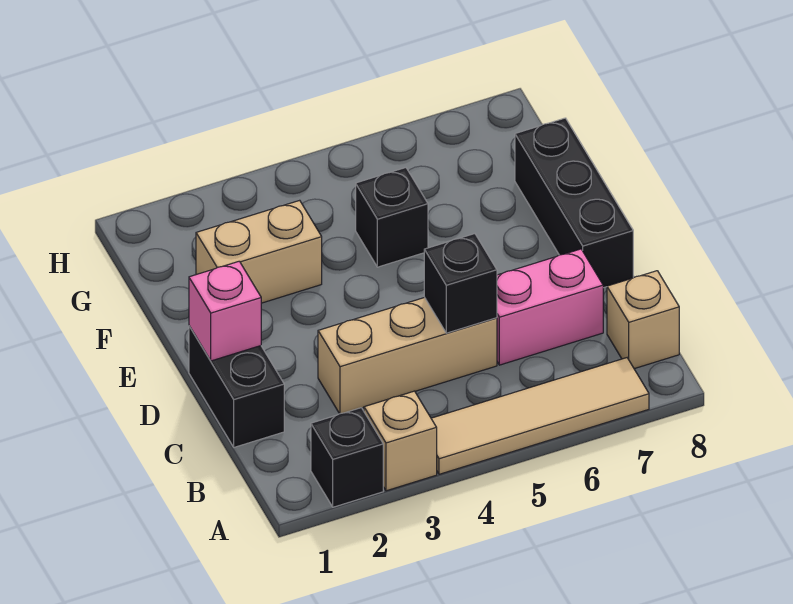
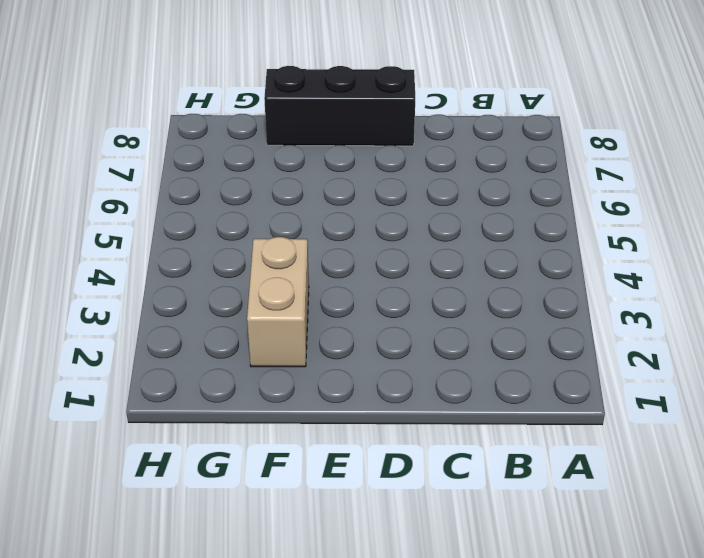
none -> black 1x1 brick [311,408,383,507]
none -> tan 1x1 brick [364,391,437,491]
none -> tan 1x4 tile [431,358,649,474]

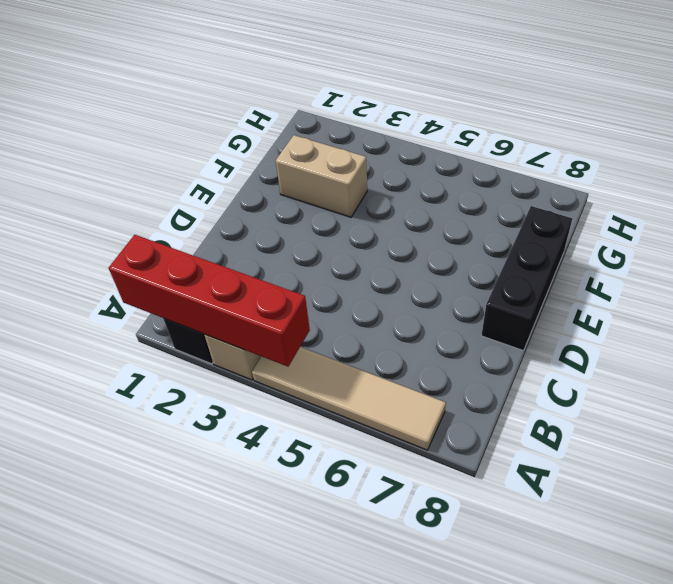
red 1x4 brick [109,235,310,367] -> none
none -> tan 1x1 brick [607,271,679,369]
none -> black 1x2 brick [189,326,284,447]
none -> tan 1x3 brick [318,297,497,414]

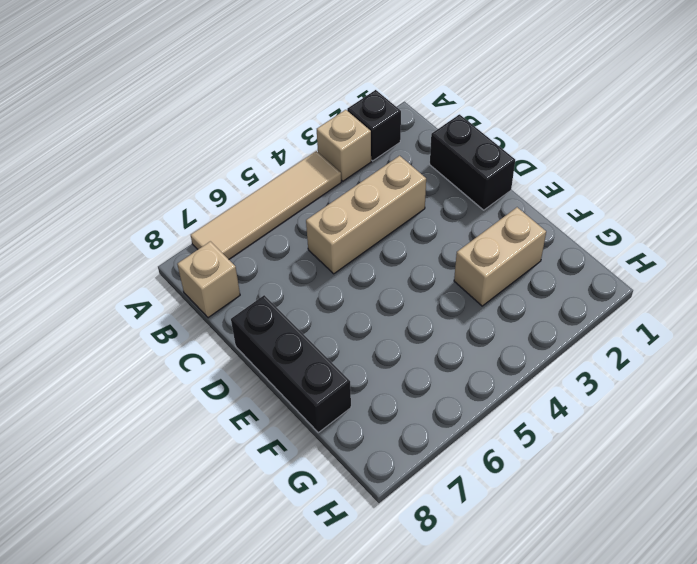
none -> pink 1x2 brick [497,249,603,365]
none -> black 1x1 brick [356,168,428,267]
none -> black 1x1 brick [424,234,497,333]

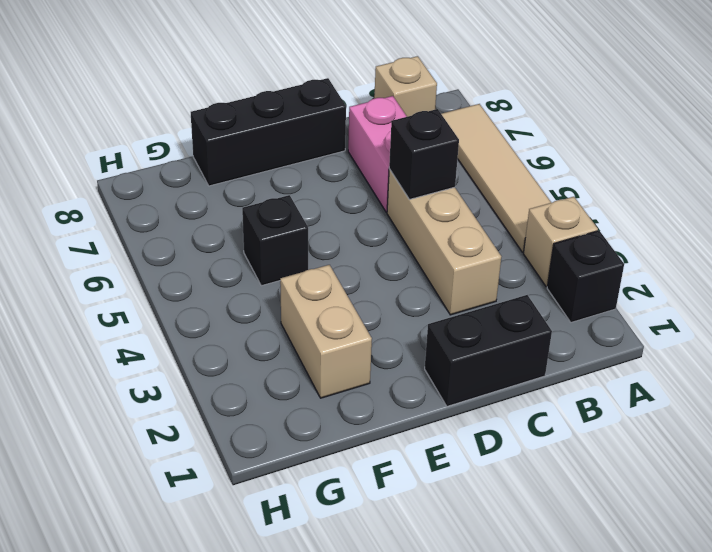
none -> pink 1x1 brick [189,261,261,361]

